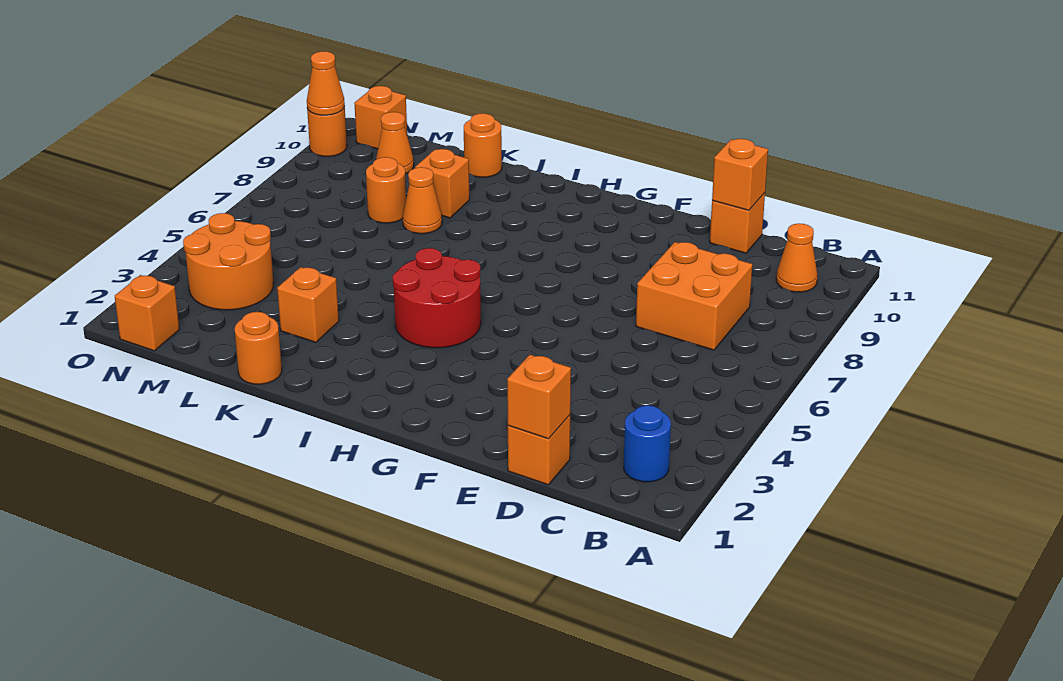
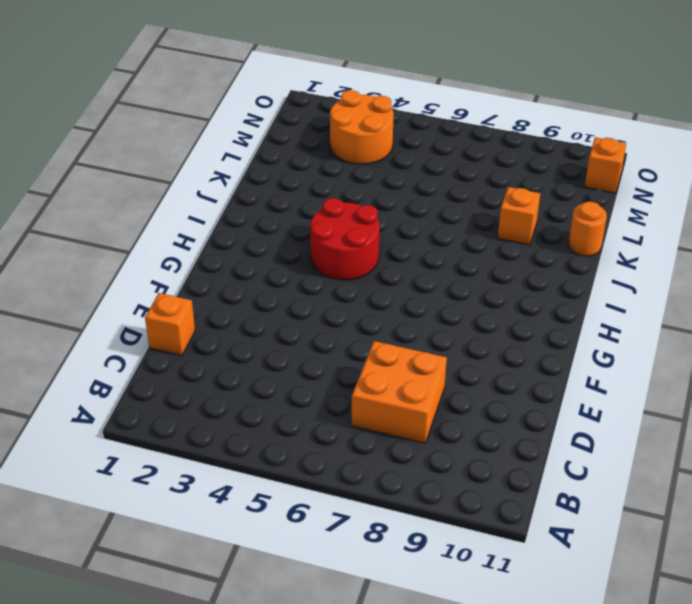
none -> blue 1x1 round brick [624,405,671,482]
none -> orange 1x1 cone [776,223,818,292]
none -> orange 1x1 brick [710,193,765,253]

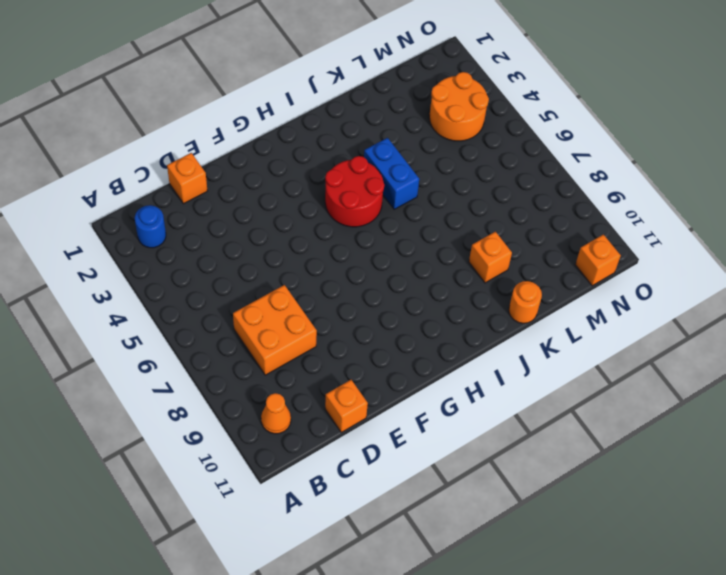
blue 1x2 brick [364,138,419,209] -> none
none -> orange 1x1 round brick [235,312,282,384]
none -> orange 1x1 brick [277,267,339,342]
none -> orange 1x1 cone [403,167,442,234]

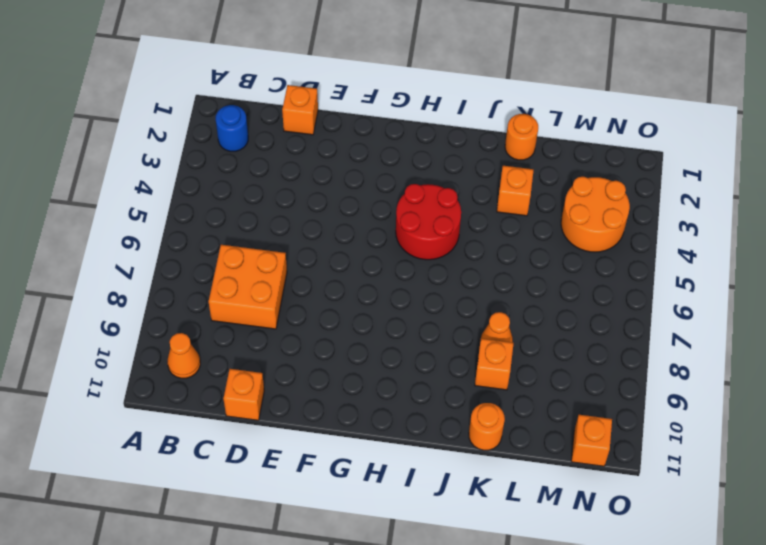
none -> orange 1x1 round brick [366,157,406,223]
none -> orange 1x1 cone [376,112,414,174]
none -> orange 1x1 brick [115,275,180,351]

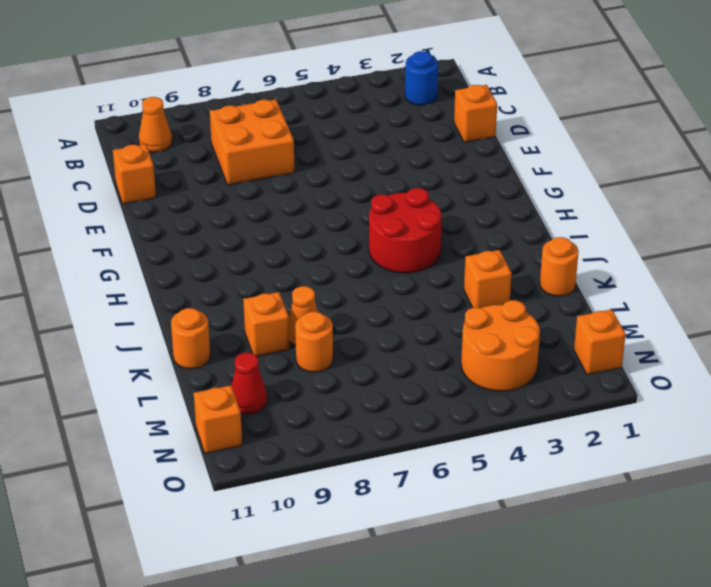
red 1x1 cone [232,353,267,414] -> orange 1x1 cone [376,112,414,174]
none -> orange 1x1 round brick [307,107,347,156]
none -> orange 1x1 brick [507,355,571,439]
none -> orange 1x1 brick [712,139,768,210]

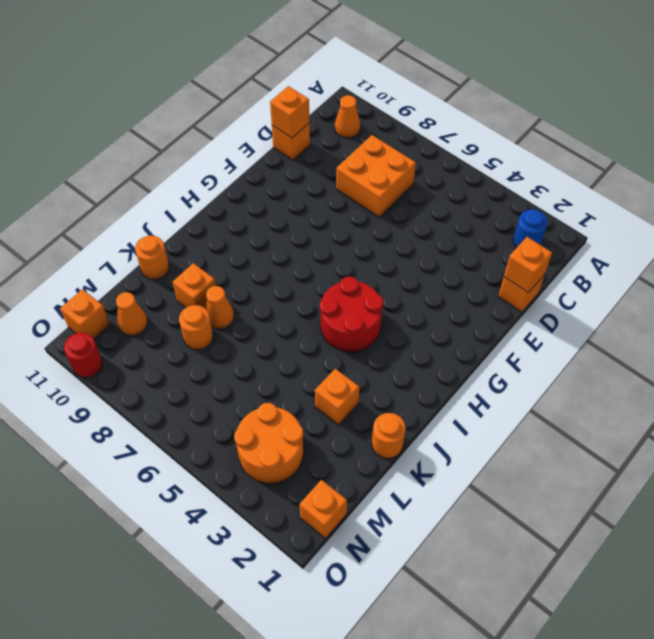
red 1x1 round brick [64,333,102,377] -> orange 1x1 round brick [307,107,347,156]
none -> orange 1x1 cone [307,51,345,115]

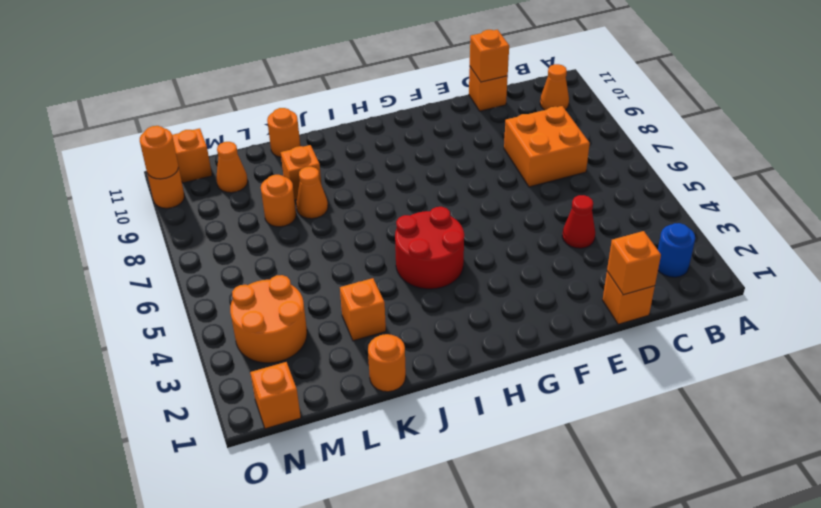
red 1x1 cone [562,195,595,248] -> none
orange 1x1 round brick [140,126,178,179] -> orange 1x1 cone [307,51,345,115]

